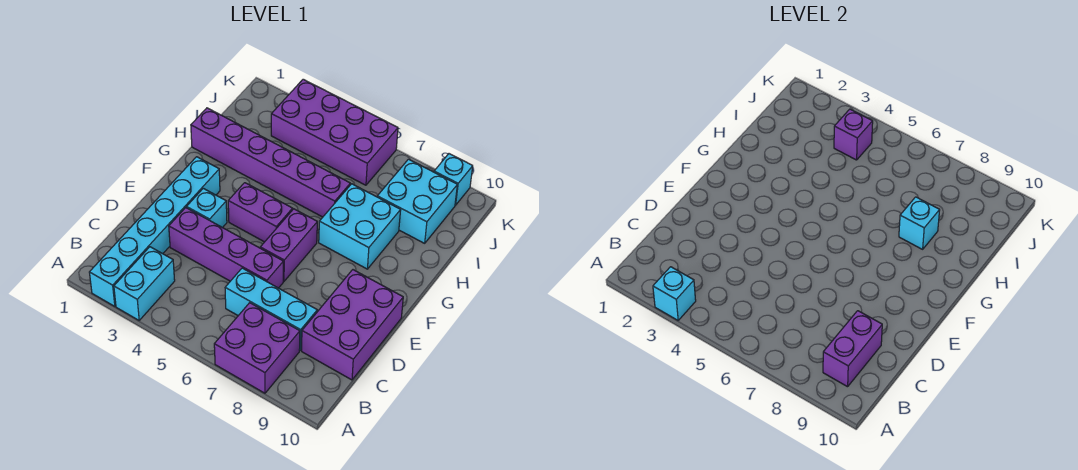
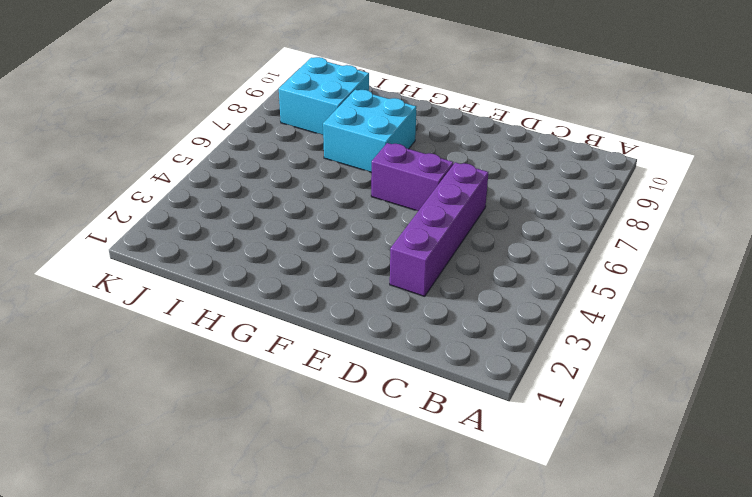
none -> cyan 1x6 brick [89,157,220,306]
none -> cyan 1x2 brick [114,247,175,320]
none -> purple 2x2 brick [214,303,300,393]

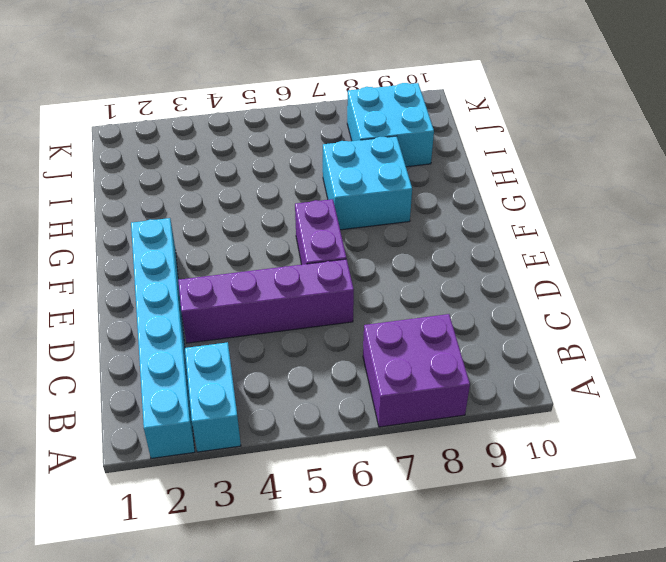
none -> cyan 1x3 brick [225,268,317,350]
none -> purple 2x3 brick [302,270,403,380]
none -> cyan 1x1 brick [187,188,227,228]

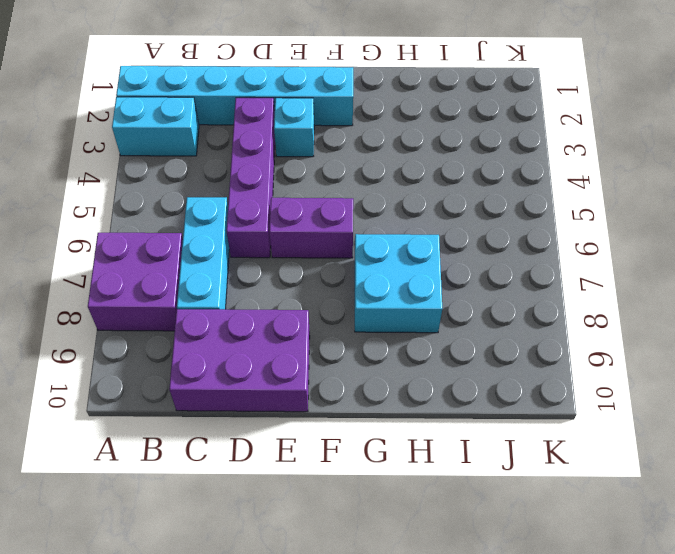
none -> purple 1x2 brick [228,183,293,242]
none -> purple 1x6 brick [191,108,350,217]
none -> cyan 2x2 brick [377,159,457,243]

